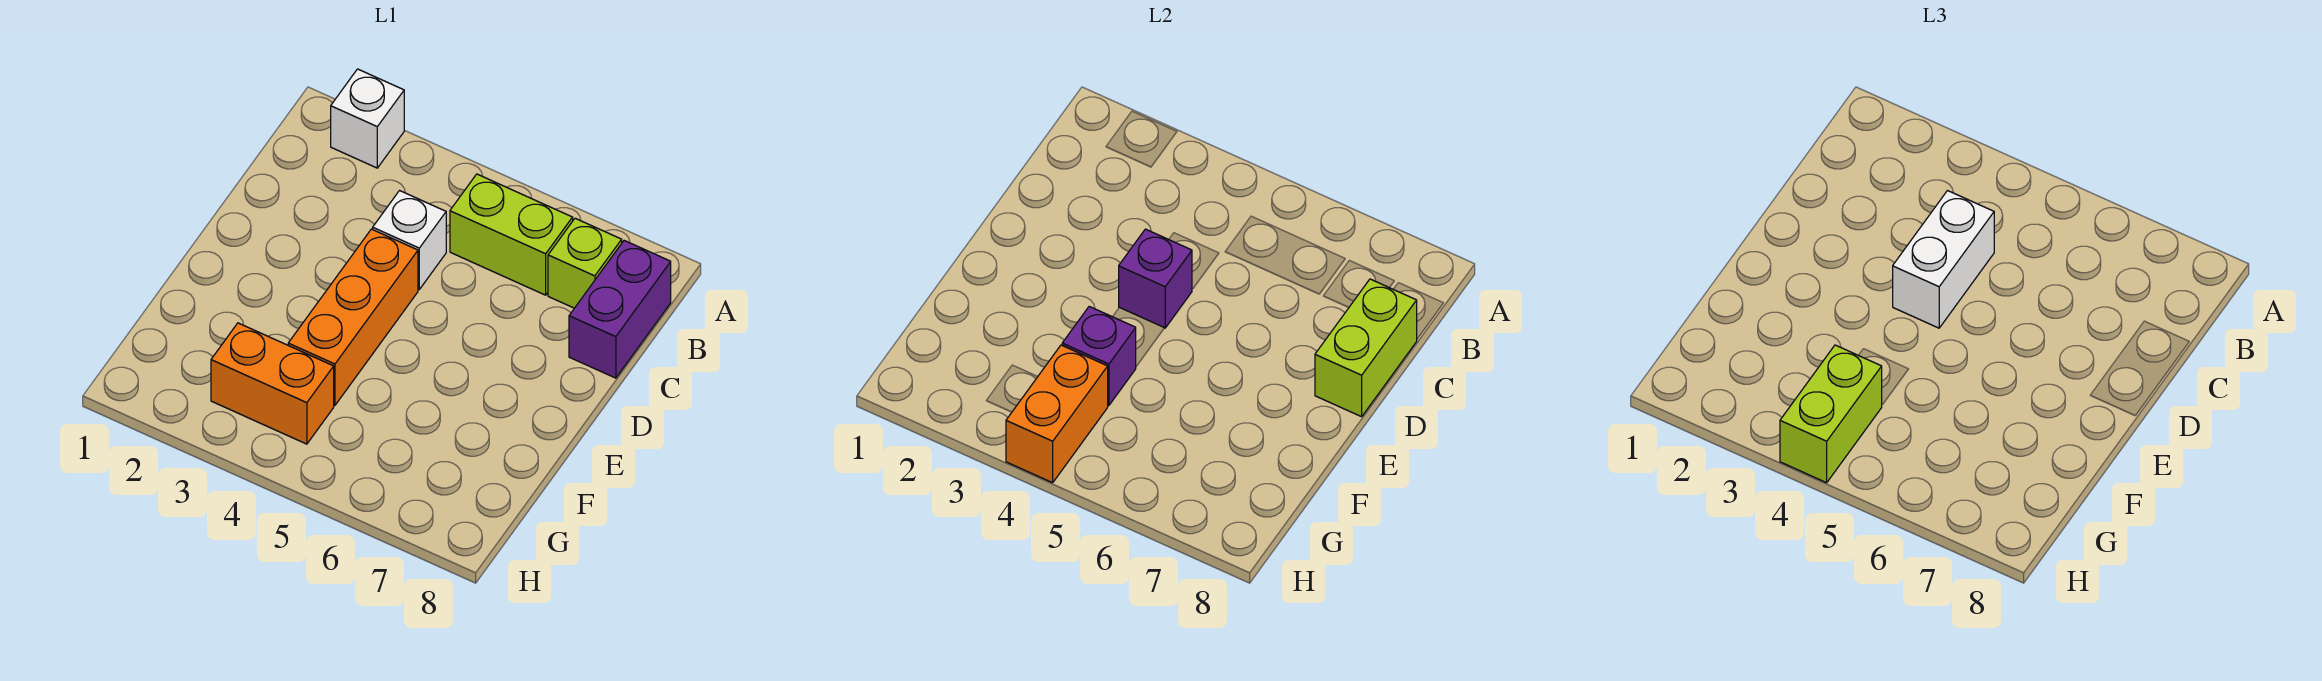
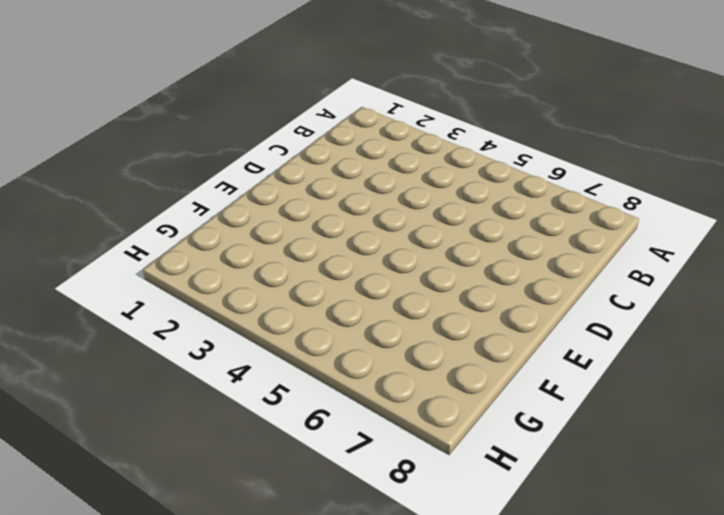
none -> white 1x1 brick [331,69,404,168]
none -> lime 1x2 brick [450,174,573,295]
none -> lime 1x1 brick [548,218,622,308]

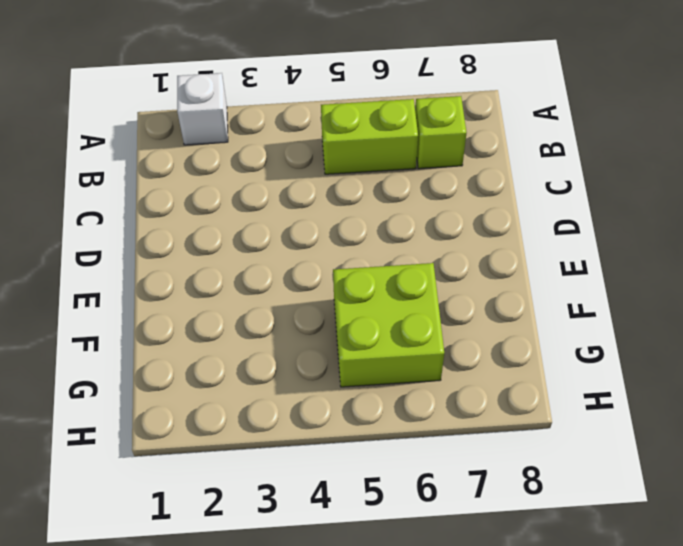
lime 2x2 brick [333,263,444,387] -> none
none -> purple 1x2 brick [569,241,671,378]
none -> white 1x1 brick [373,191,446,289]
none -> orange 1x3 brick [288,229,418,405]

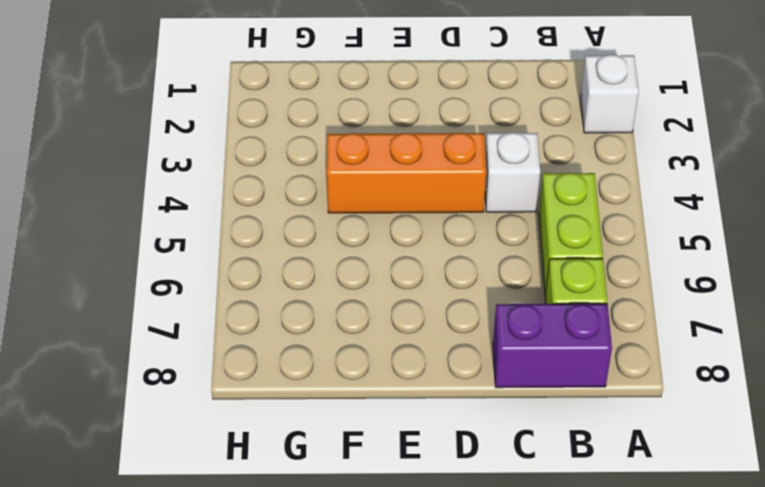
none -> orange 1x2 brick [211,323,334,444]
none -> lime 1x2 brick [1315,279,1417,417]
none -> purple 1x1 brick [1119,229,1192,328]

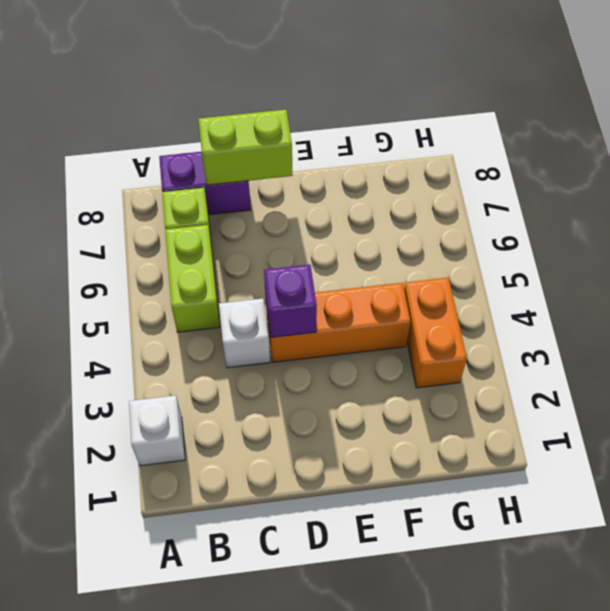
none -> purple 1x1 brick [1062,307,1136,405]
none -> orange 1x2 brick [1006,345,1108,483]
none -> white 1x2 brick [1893,191,1994,328]

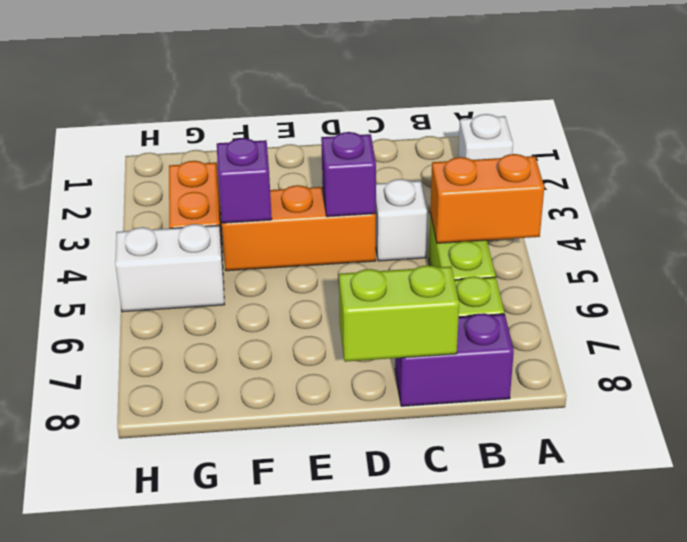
orange 1x2 brick [430,154,544,243] -> orange 1x2 brick moved to [1006,345,1108,483]
white 1x2 brick [115,224,225,312] -> white 1x2 brick moved to [1893,191,1994,328]
none -> lime 1x2 brick [1780,345,1882,483]

